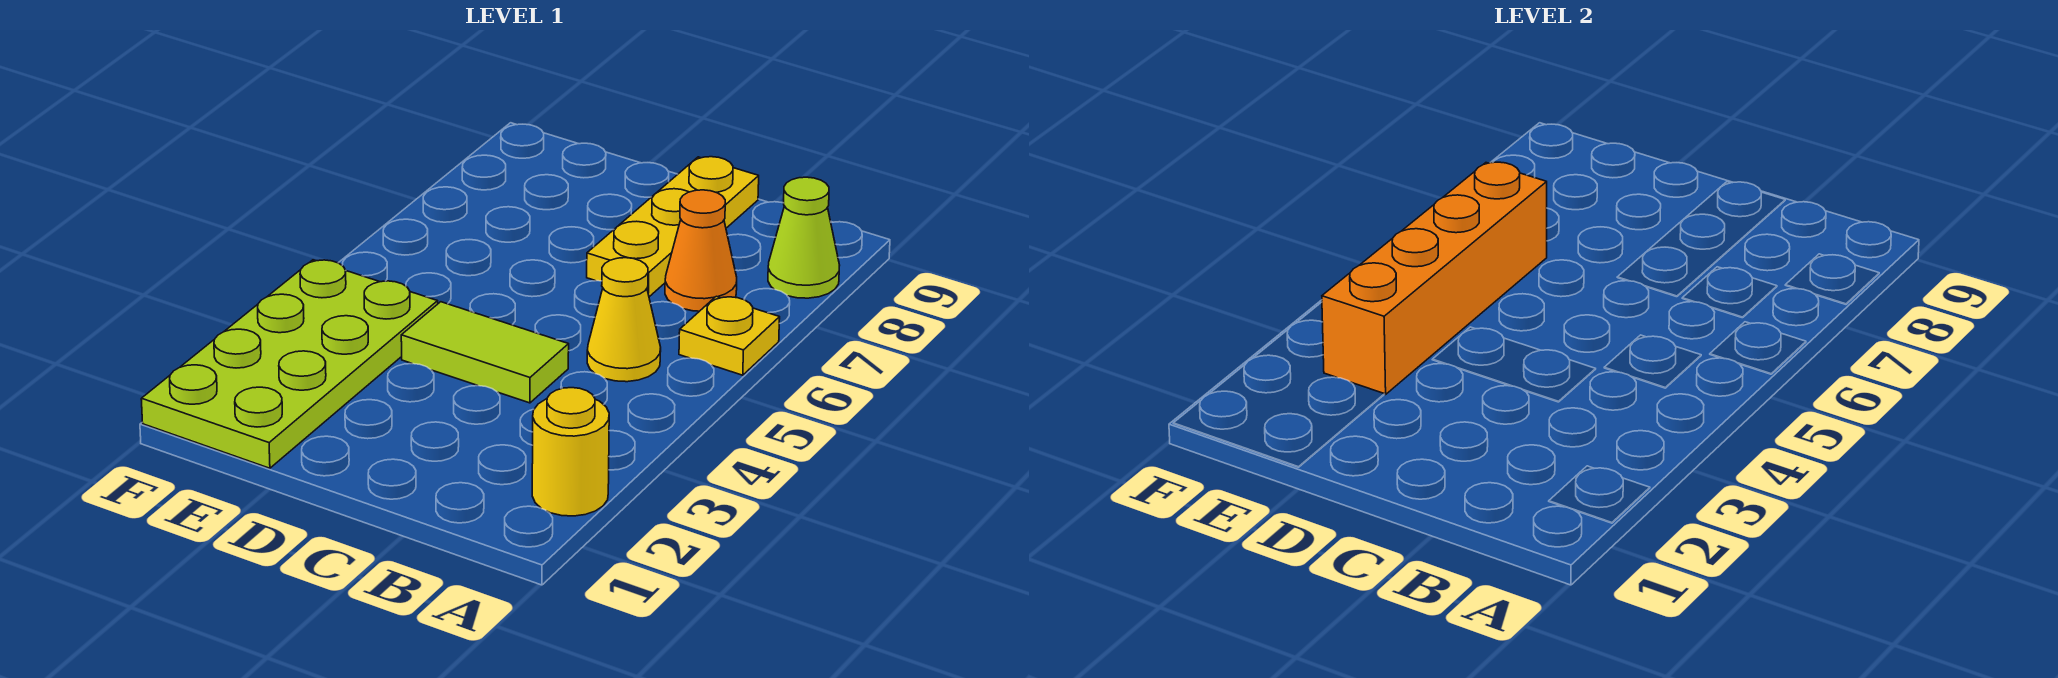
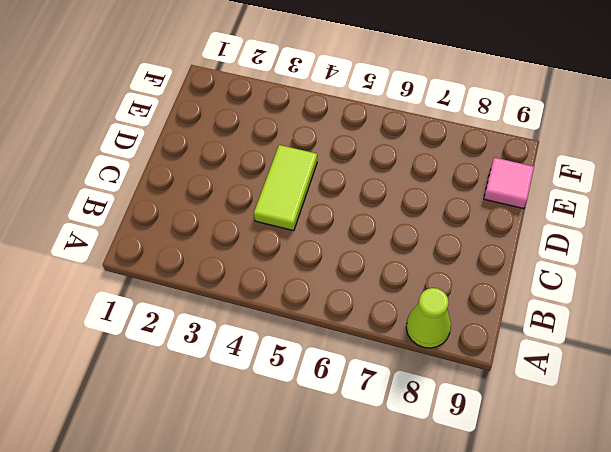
pink 1x1 tile [484,158,534,209] -> none
none -> yellow 1x1 round brick [532,388,609,516]
none -> yellow 1x1 plate [679,296,780,375]

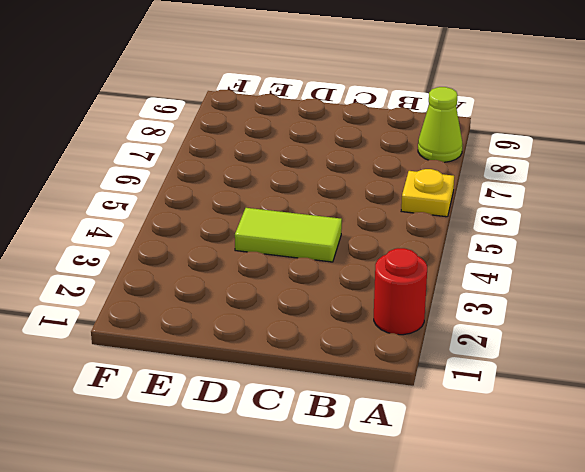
red 1x1 round brick [374,248,427,335] -> yellow 1x1 round brick [532,388,609,516]
none -> yellow 1x1 cone [587,258,661,382]
none -> orange 1x1 cone [665,190,737,311]

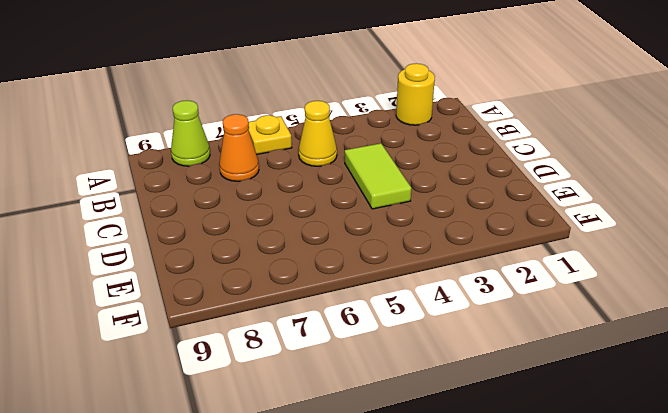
none -> yellow 1x3 plate [587,157,759,297]
none -> lime 2x4 plate [141,260,438,468]

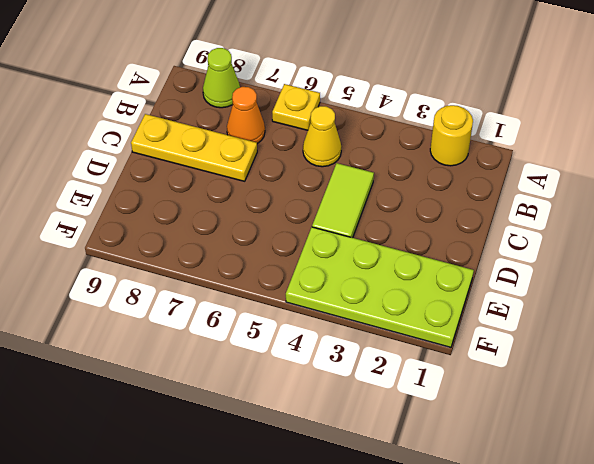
none -> orange 1x4 brick [1322,162,1547,395]

